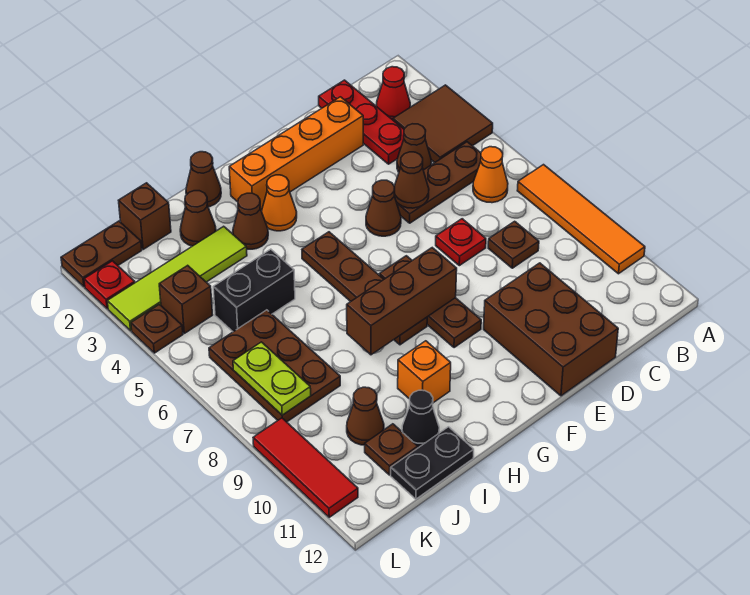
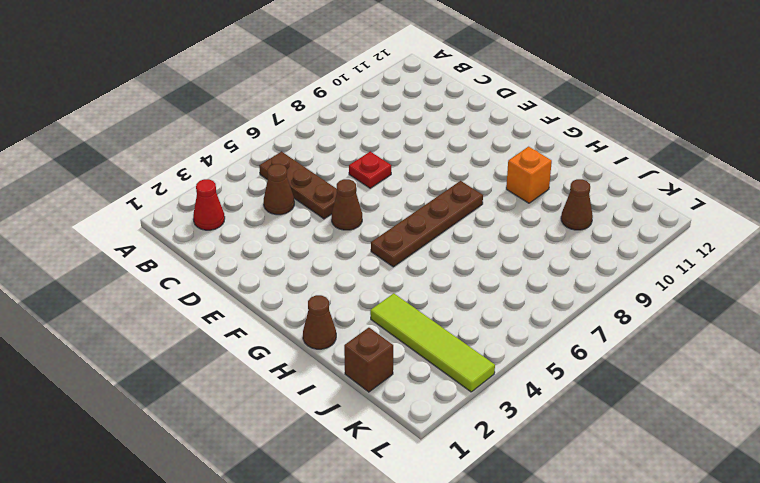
none -> brown 2x2 tile [393,85,493,162]
none -> orange 1x4 tile [517,165,645,274]
none -> orange 1x1 cone [473,147,508,203]
none -> red 1x3 plate [319,80,404,164]

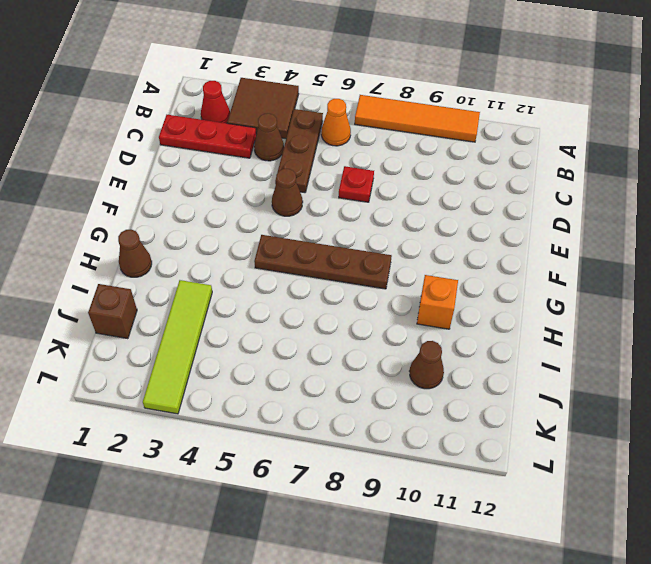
none -> brown 1x1 plate [488,221,539,268]
none -> orange 1x4 brick [229,97,363,210]
none -> brown 2x3 brick [484,263,618,396]
none -> brown 1x3 plate [379,256,481,348]

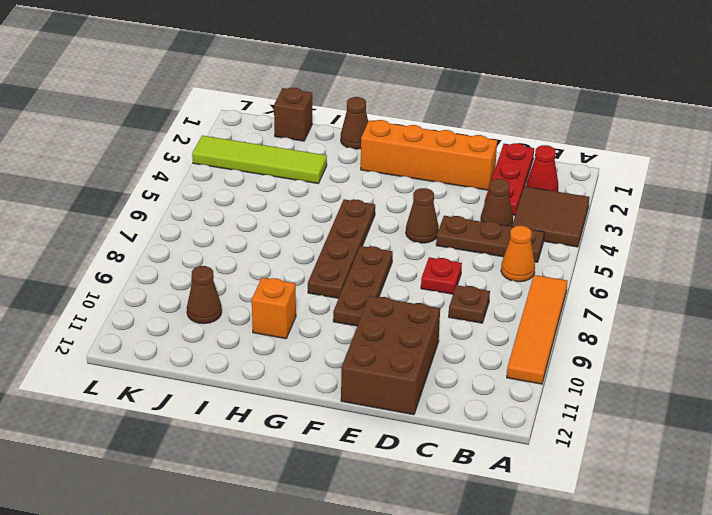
none -> orange 1x1 cone [262,175,297,231]
none -> brown 1x1 cone [233,193,268,249]
none -> brown 1x1 cone [180,191,216,246]
none -> black 1x2 brick [213,249,295,332]

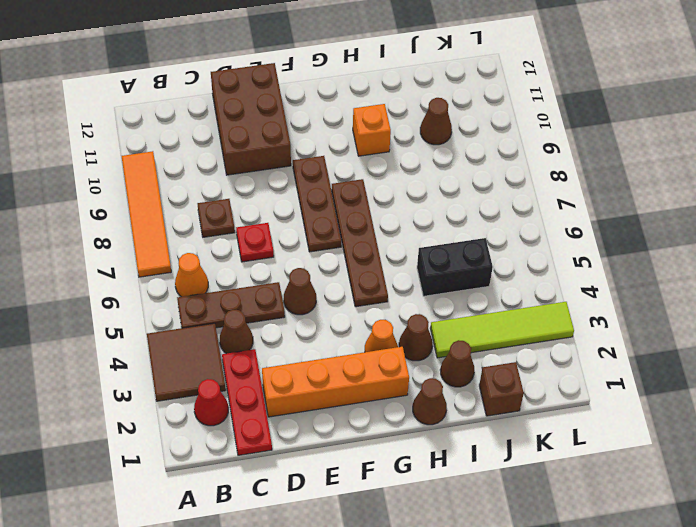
none -> black 1x1 cone [402,390,439,448]
none -> black 1x2 plate [391,427,474,499]
none -> brown 2x3 plate [209,310,340,422]
none -> brown 1x1 plate [365,424,418,475]

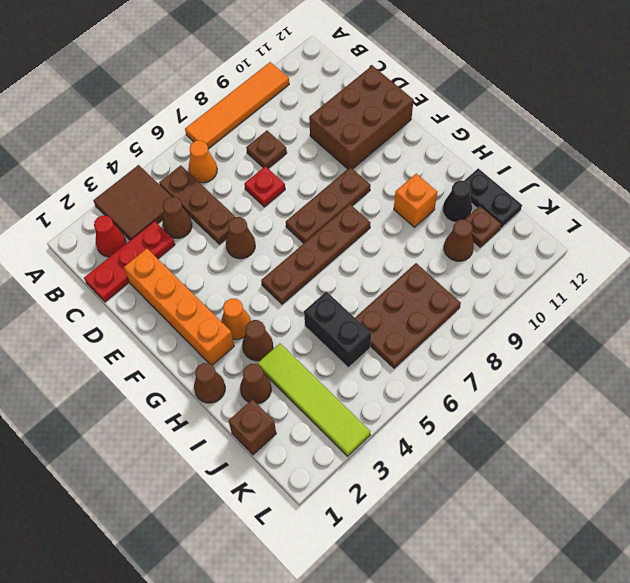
none -> brown 1x2 plate [61,221,142,287]
none -> brown 1x1 brick [159,265,212,333]
none -> red 1x1 plate [84,261,135,309]
none -> brown 1x1 plate [131,304,183,353]

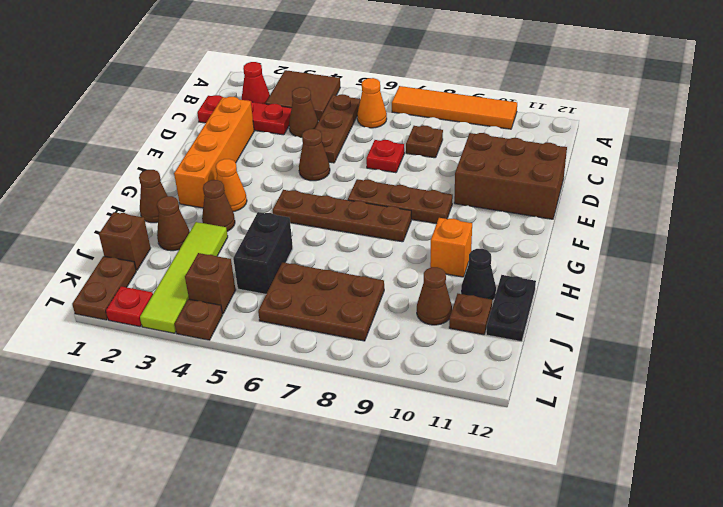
none -> red 1x3 tile [253,418,358,517]
none -> brown 1x1 cone [394,152,429,208]
none -> brown 1x3 brick [347,248,457,355]
none -> lime 1x2 plate [233,342,311,415]

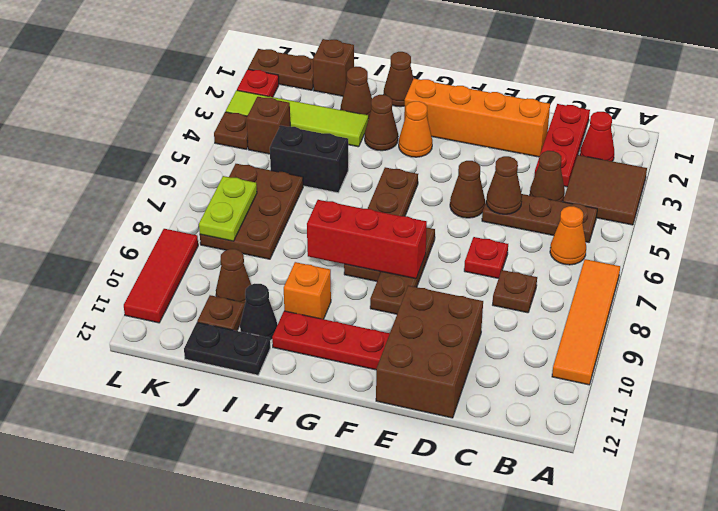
red 1x3 brick [307,200,427,279] -> brown 1x3 brick [347,248,457,355]
red 1x3 plate [272,311,390,370] -> none

